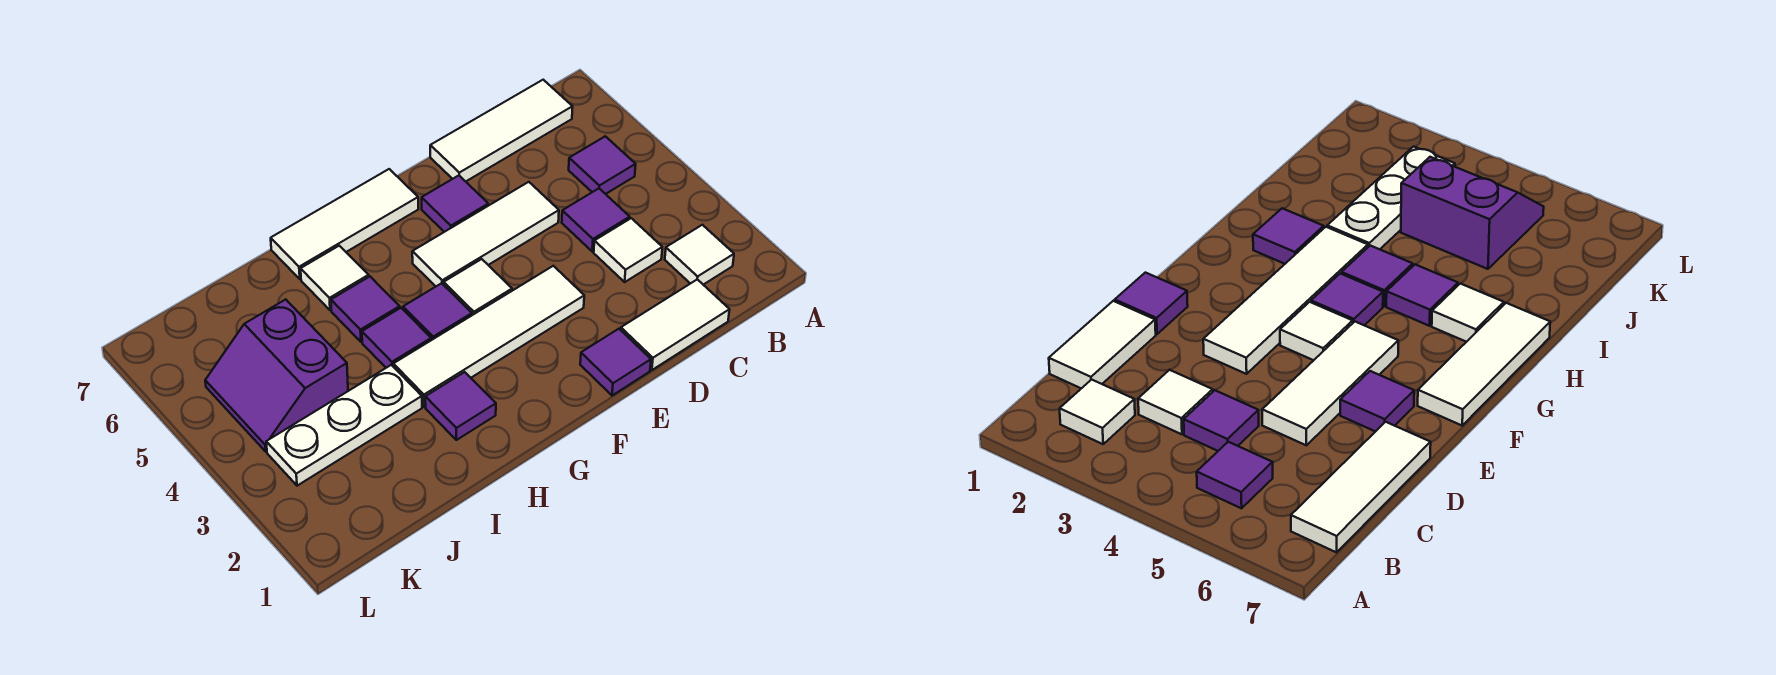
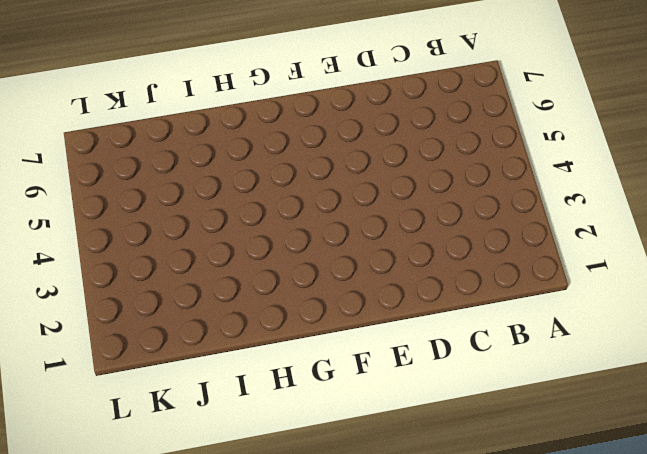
none -> white 1x1 tile [665,225,734,285]
none -> purple 1x1 tile [569,136,636,194]
none -> white 1x3 tile [430,80,573,181]

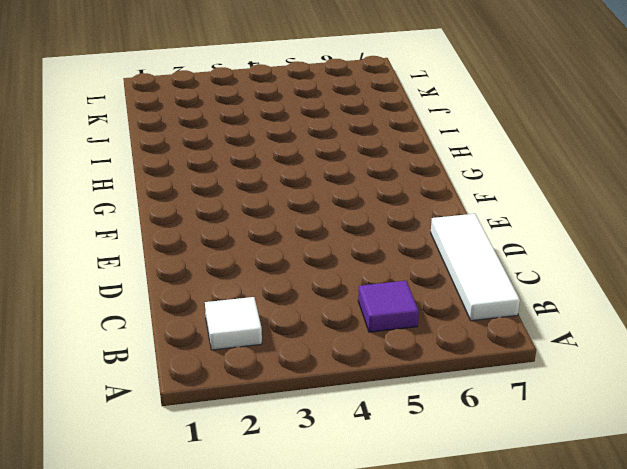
none -> white 1x2 tile [621,279,730,370]
none -> white 1x1 tile [594,218,662,282]
none -> purple 1x1 tile [562,189,630,251]

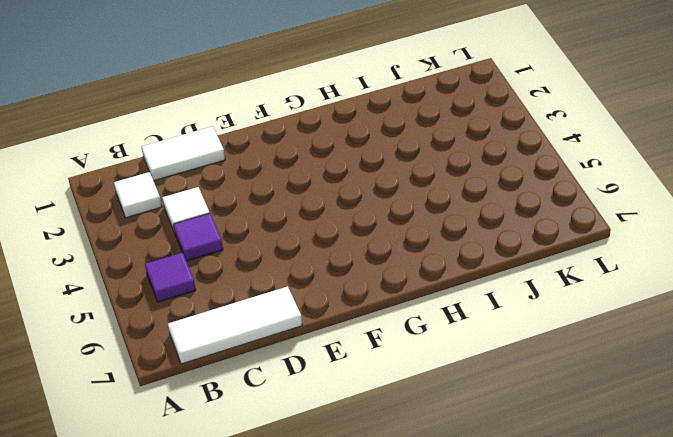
none -> white 1x3 tile [412,182,559,286]
none -> purple 1x1 tile [580,329,651,395]
none -> white 1x4 tile [393,266,584,407]

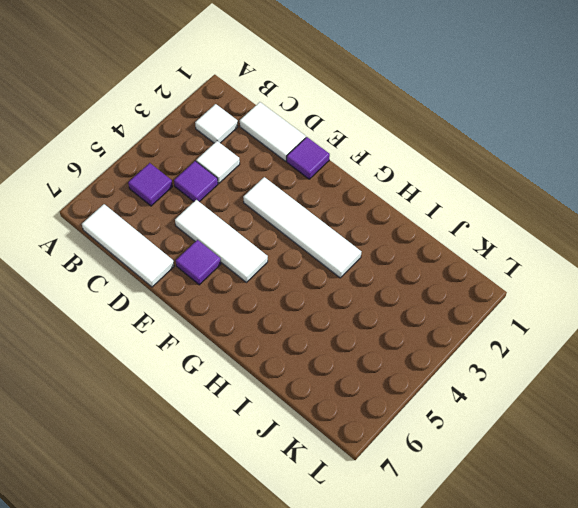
none -> white 1x1 tile [444,259,512,315]
none -> white 1x3 tile [271,169,418,279]
none -> purple 1x1 tile [403,283,472,340]

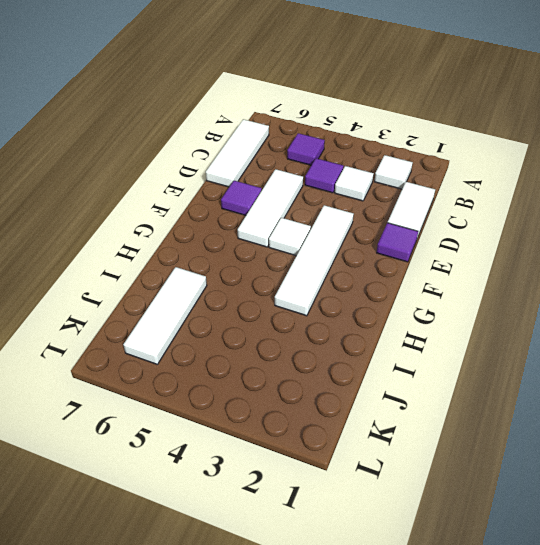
white 1x3 tile [123,267,207,365] -> white 1x3 tile moved to [271,169,418,279]
none -> purple 1x1 tile [403,283,472,340]
none -> purple 1x1 tile [425,372,496,440]
none -> purple 1x1 tile [362,308,431,368]

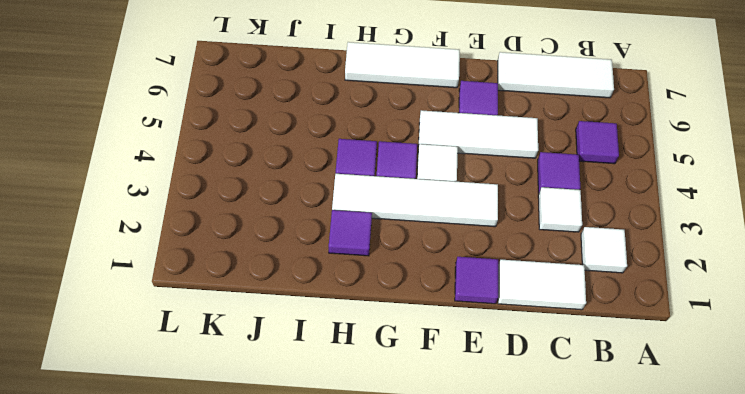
none -> purple 1x1 tile [331,277,400,342]
none -> white 1x1 tile [301,246,369,310]
none -> white 1x3 plate [266,365,422,486]

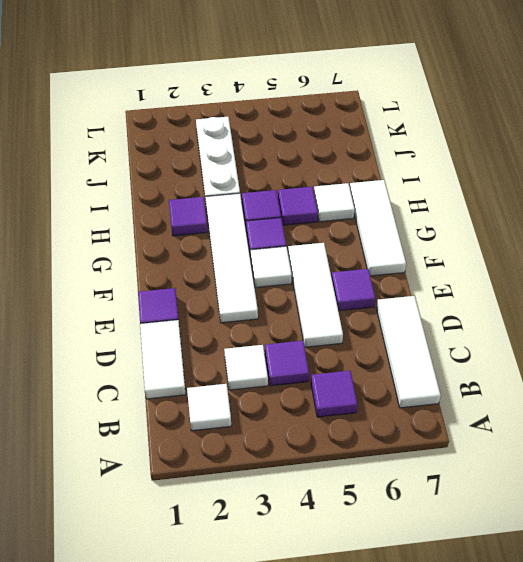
none -> purple 2x2 slope [205,299,348,451]

